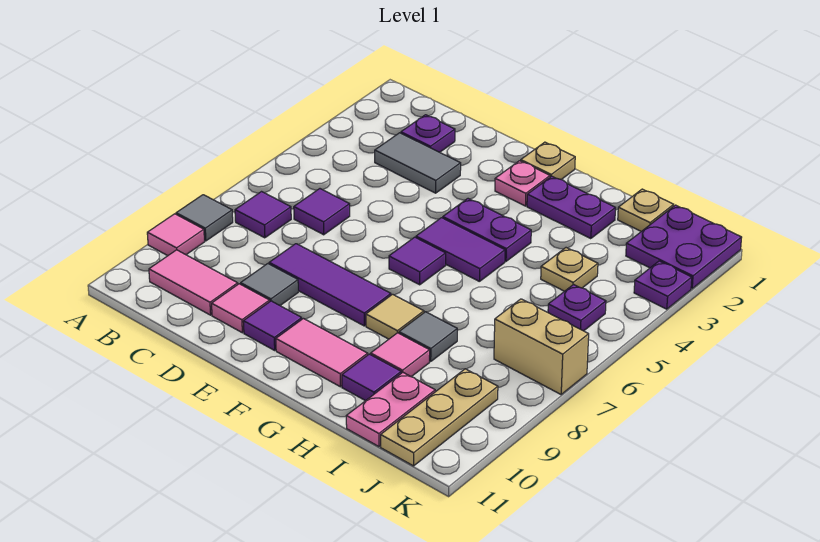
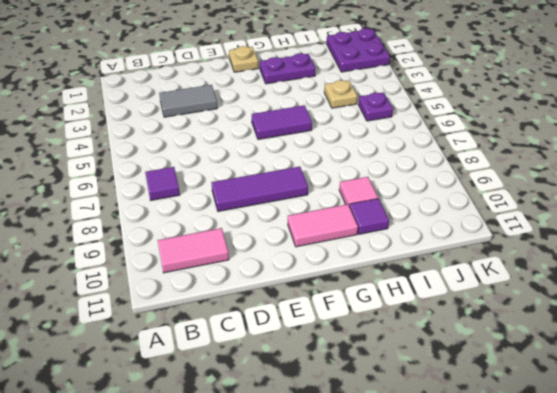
none -> grey 1x1 tile [176,195,233,241]
none -> pink 1x1 tile [147,214,204,256]
none -> purple 1x1 plate [401,115,455,152]
none -> purple 1x1 tile [294,189,350,235]

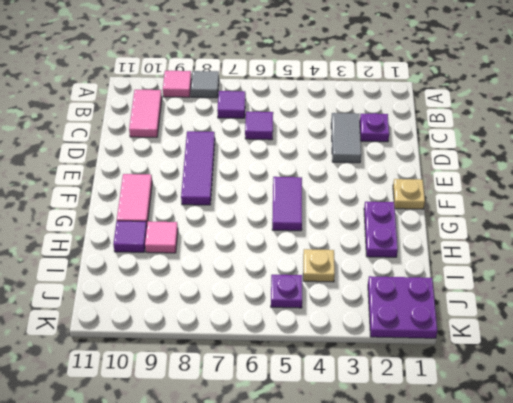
none -> grey 1x1 tile [241,264,298,305]
none -> pink 1x1 tile [212,284,270,333]
none -> purple 1x1 tile [243,301,302,350]
none -> pink 1x1 plate [495,161,550,206]

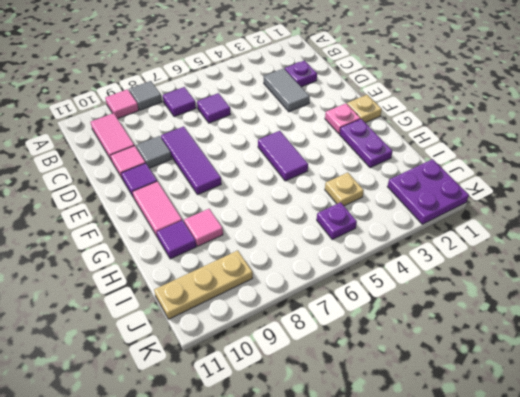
none -> purple 1x2 plate [443,199,531,261]
none -> purple 1x1 tile [389,237,446,285]
none -> tan 1x1 tile [366,294,424,339]
none -> grey 1x1 tile [399,312,457,361]

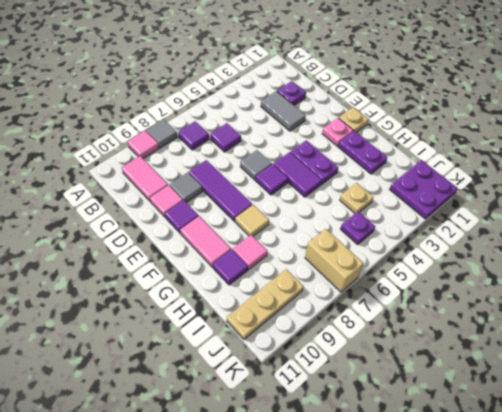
grey 1x1 tile [240,150,272,180] -> grey 1x1 tile moved to [399,312,457,361]
none -> tan 1x1 plate [618,189,674,231]
none -> pink 1x2 plate [346,373,435,447]
none -> purple 1x1 plate [634,261,692,309]

